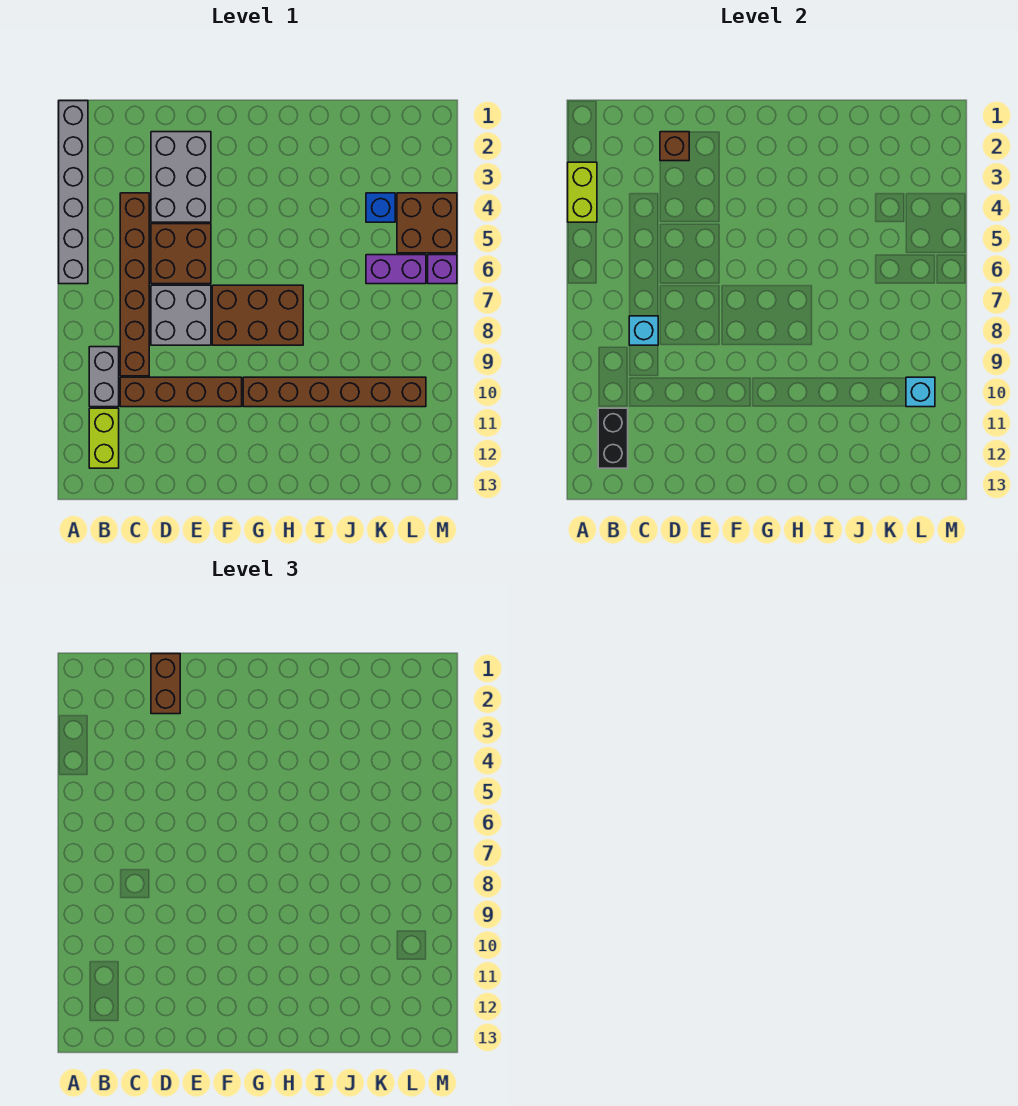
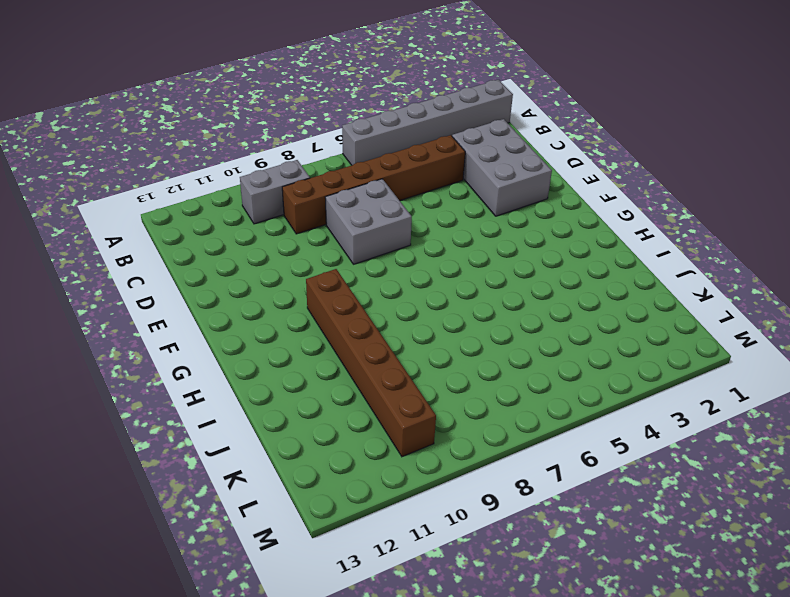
grey 2x3 brick [452,119,552,216] -> grey 2x3 brick turned to [151,132,211,222]
none -> lime 1x2 brick [89,408,119,468]
none -> brown 1x4 brick [120,377,242,407]
none -> brown 2x2 brick [151,224,211,284]

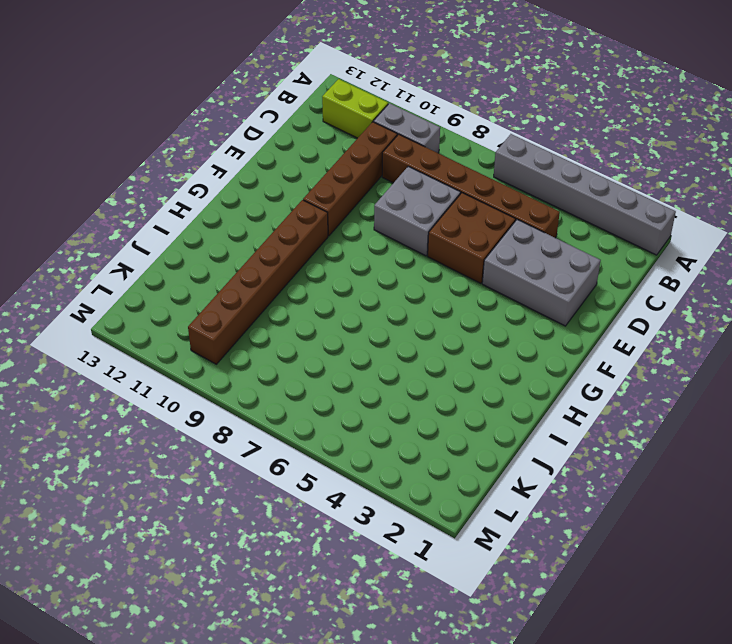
none -> brown 2x3 brick [212,285,303,345]
none -> blue 1x1 brick [366,193,395,222]
none -> purple 1x2 brick [366,255,426,284]

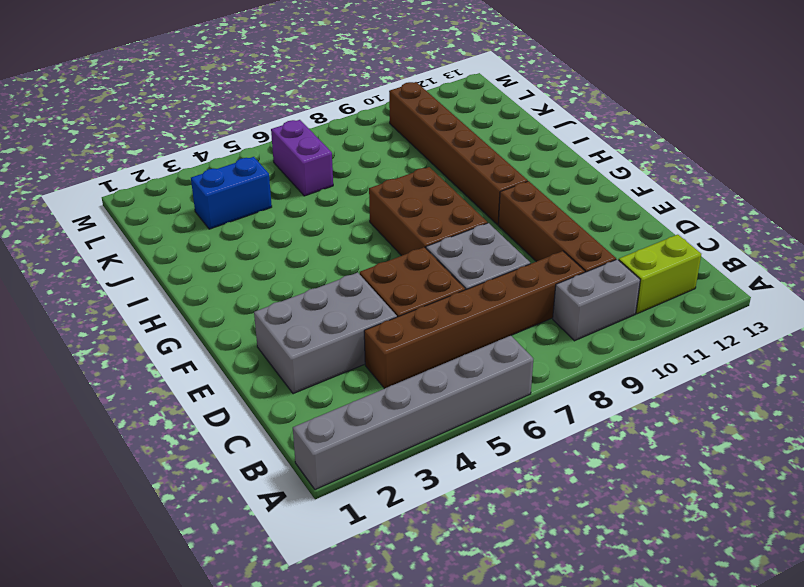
blue 1x2 brick [191,157,272,229] -> blue 1x1 brick [366,193,395,222]
none -> brown 2x2 brick [397,193,457,253]
none -> purple 1x1 brick [428,255,457,284]
none -> lime 1x2 brick [568,162,597,222]

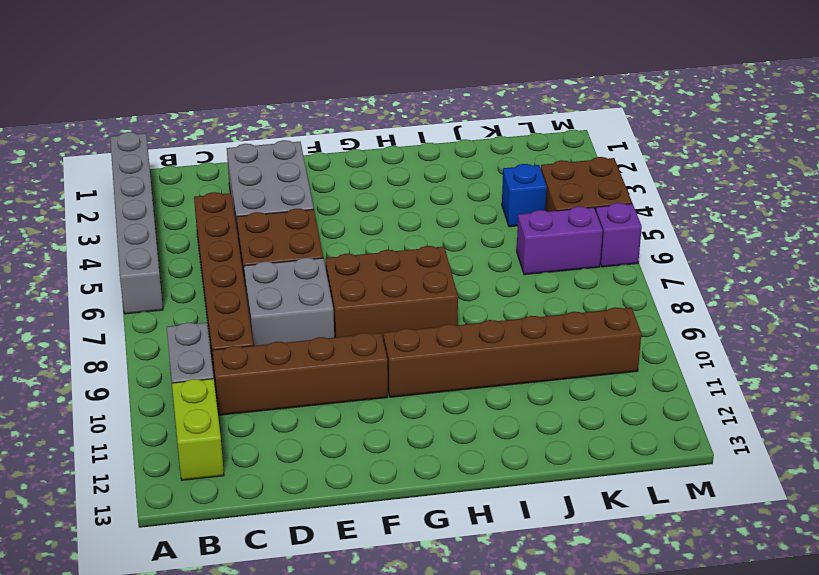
none -> lime 1x2 brick [568,162,597,222]
none -> black 1x2 brick [598,408,628,468]
none -> cyan 1x1 brick [629,316,658,345]

